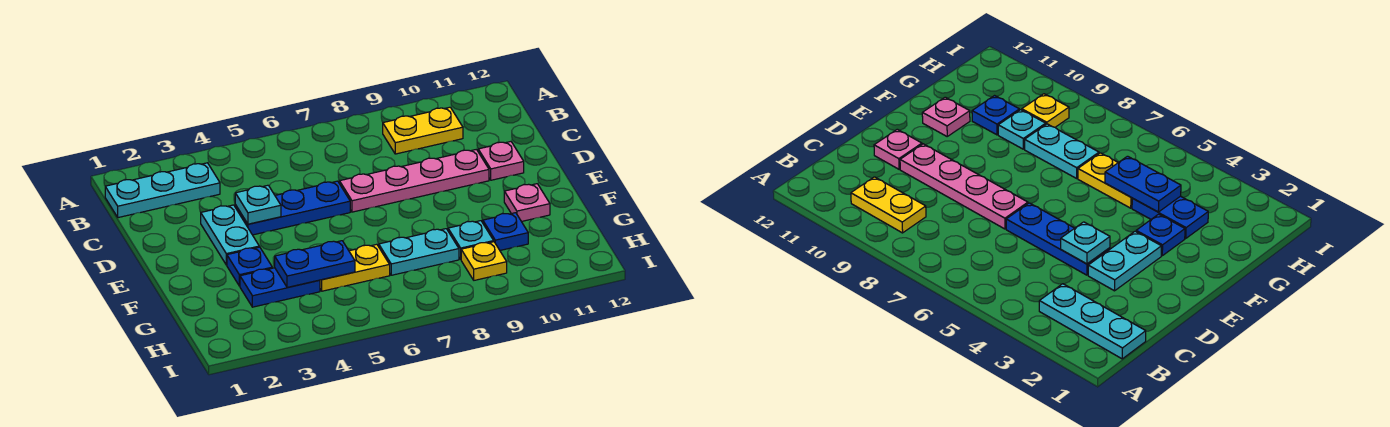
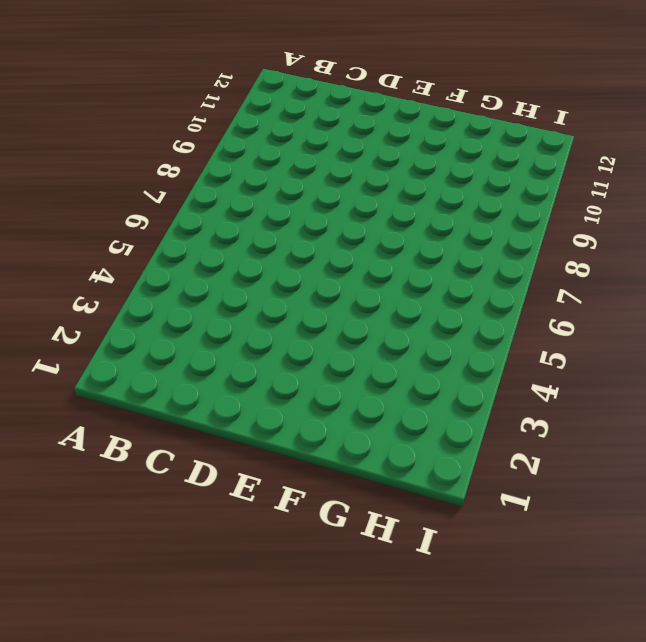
none -> cyan 1x3 plate [105,163,220,218]
none -> yellow 1x2 plate [383,107,463,154]
none -> cyan 1x2 plate [201,205,259,265]

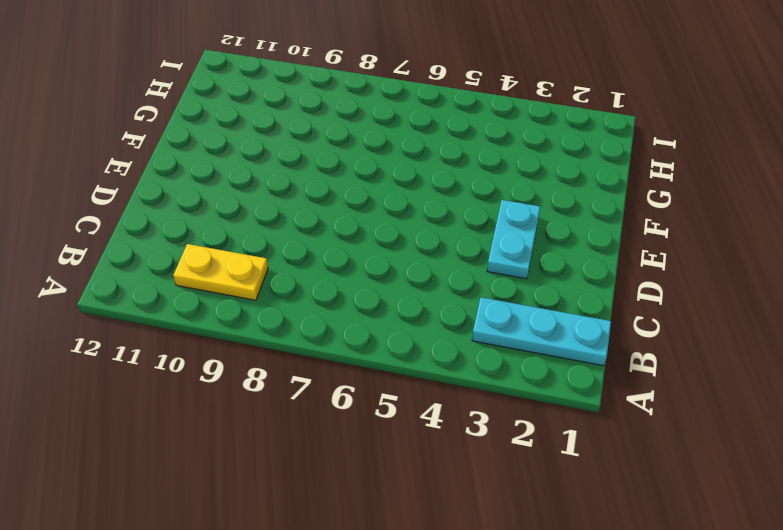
none -> blue 1x3 plate [235,181,350,235]
none -> pink 1x4 plate [340,149,489,212]
none -> pink 1x1 plate [478,142,524,180]

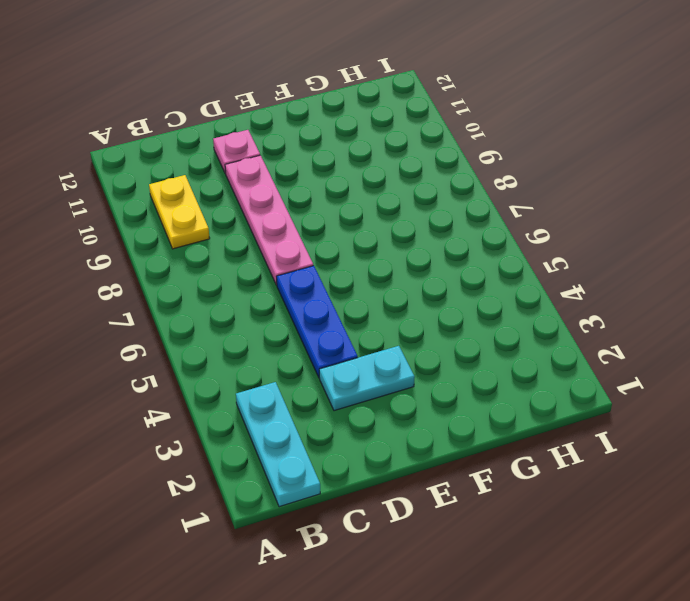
none -> blue 1x1 plate [227,247,272,286]
none -> pink 1x1 plate [504,184,550,221]
none -> blue 1x2 plate [240,268,320,307]

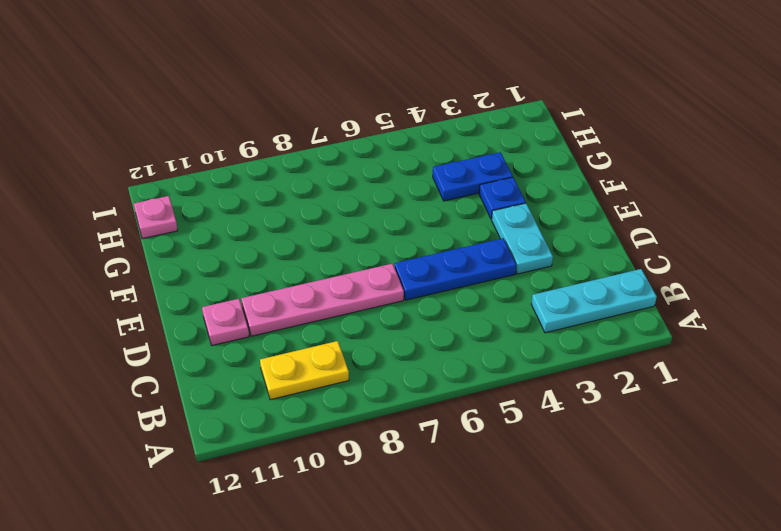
pink 1x1 plate [134,196,178,239] -> pink 1x1 plate moved to [504,184,550,221]
none -> yellow 1x2 plate [320,244,390,291]
none -> cyan 1x2 plate [379,229,459,275]
none -> cyan 1x1 plate [448,221,494,259]

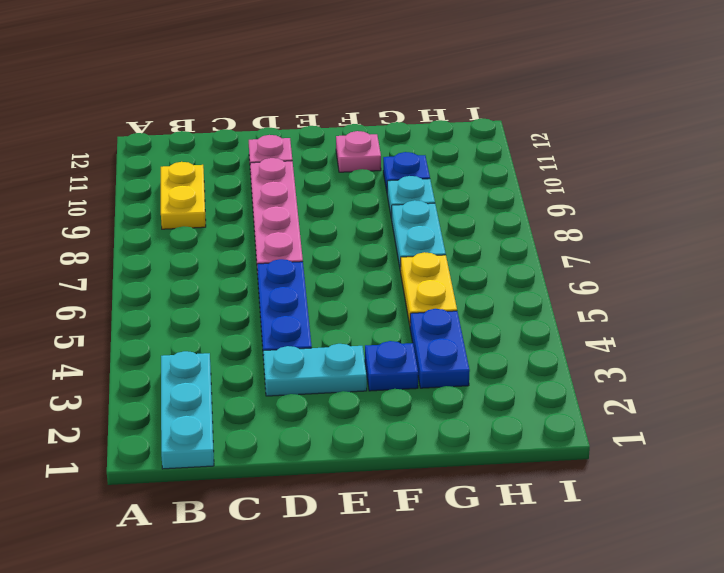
none -> yellow 1x1 plate [461,242,507,280]
none -> cyan 1x1 plate [235,185,281,224]
none -> blue 1x2 plate [275,241,355,288]

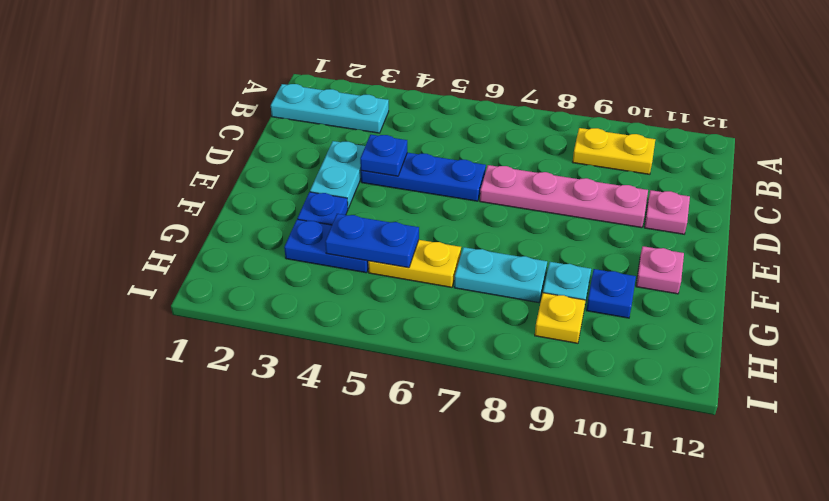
blue 1x1 plate [360,135,407,176] -> cyan 1x1 plate [235,185,281,224]

